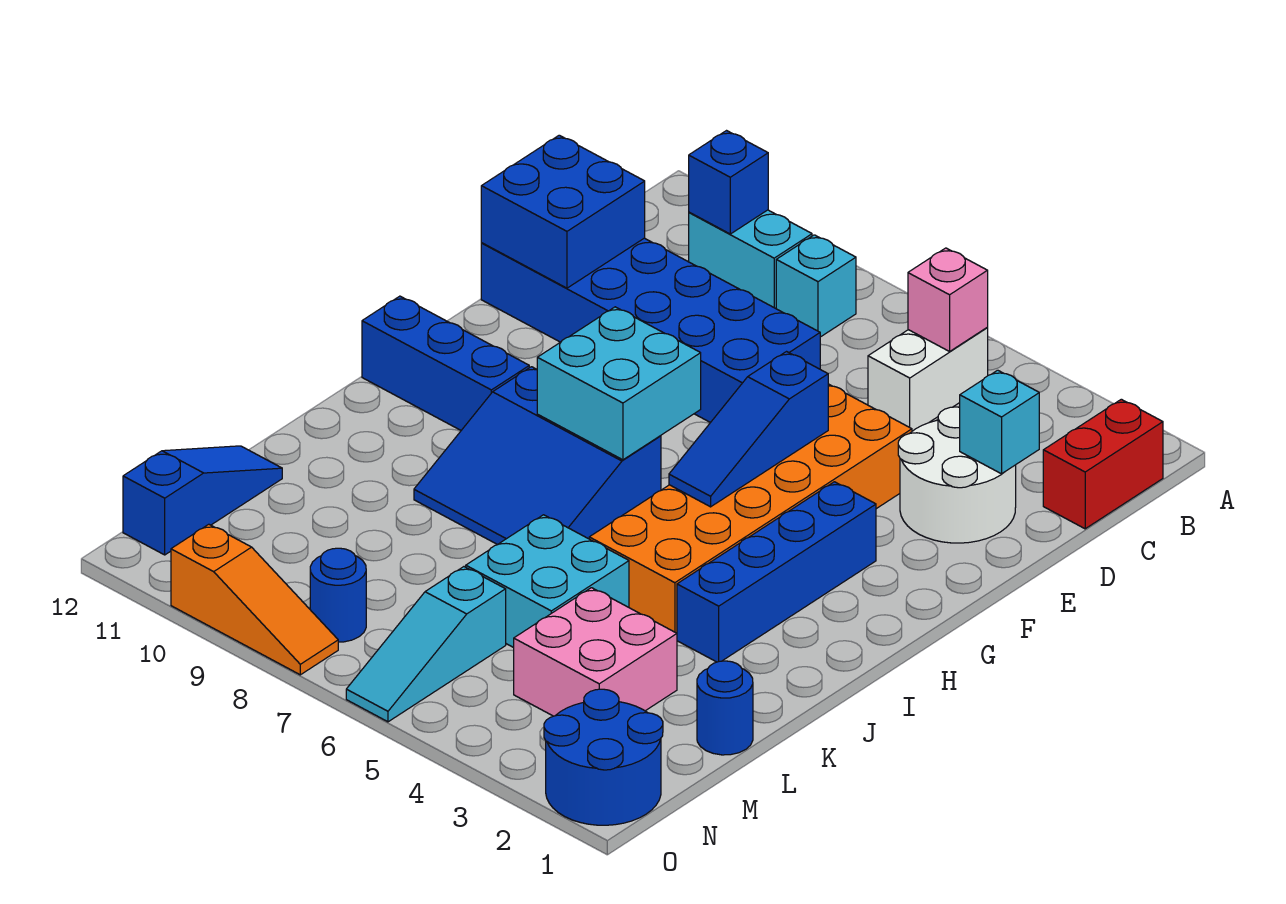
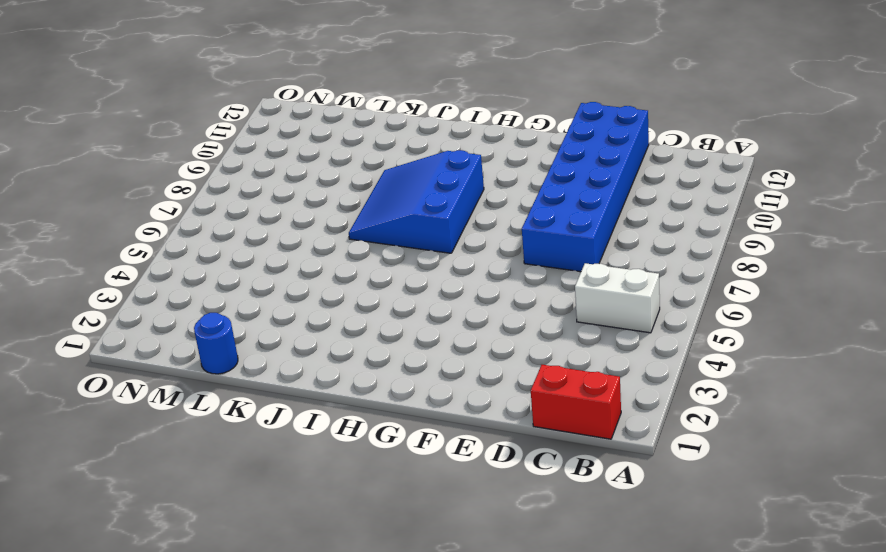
none -> cyan 1x1 brick [776,235,856,337]
none -> cyan 1x2 brick [689,210,812,308]
none -> white 2x2 round brick [898,407,1016,543]

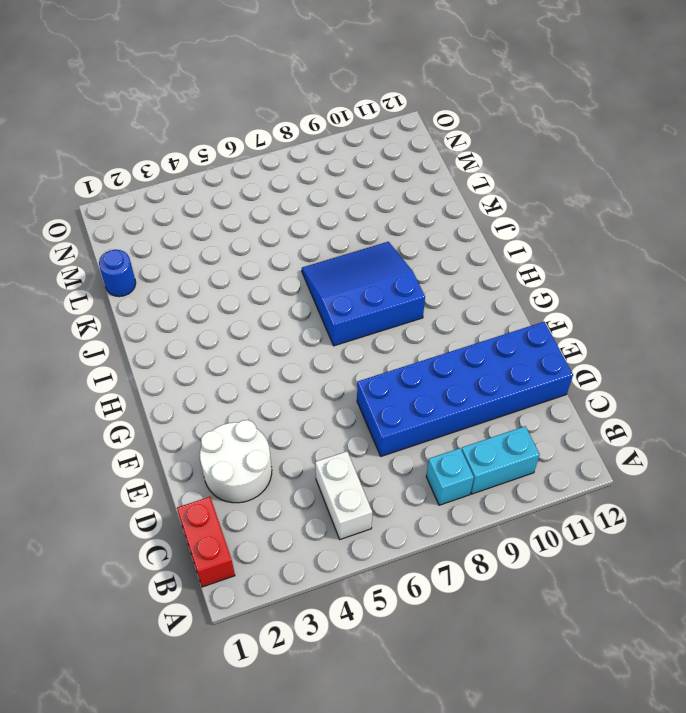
none -> orange 2x6 brick [589,384,912,633]
none -> blue 1x4 brick [677,482,876,662]
none -> blue 1x3 brick [362,296,529,430]

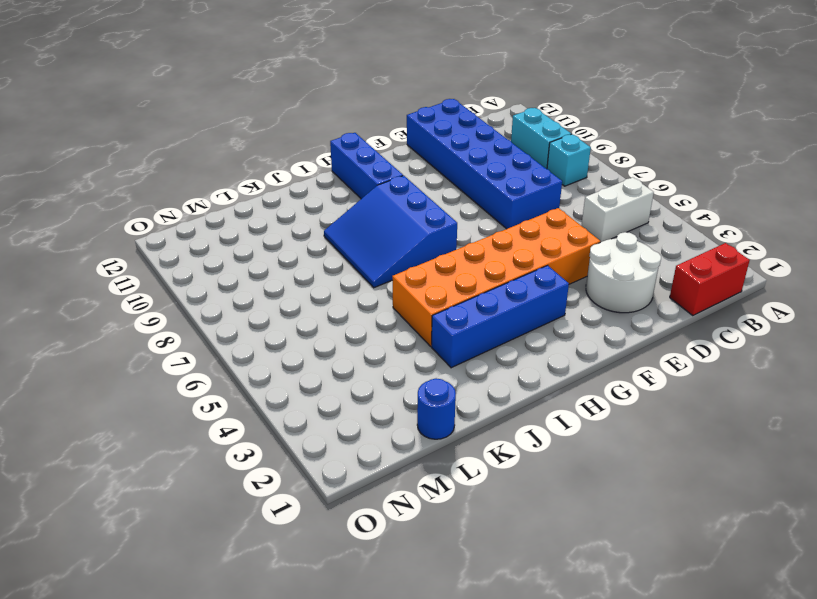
none -> cyan 2x2 brick [466,515,629,648]
none -> pink 2x2 brick [514,588,677,716]
none -> blue 1x3 slope [123,446,282,555]

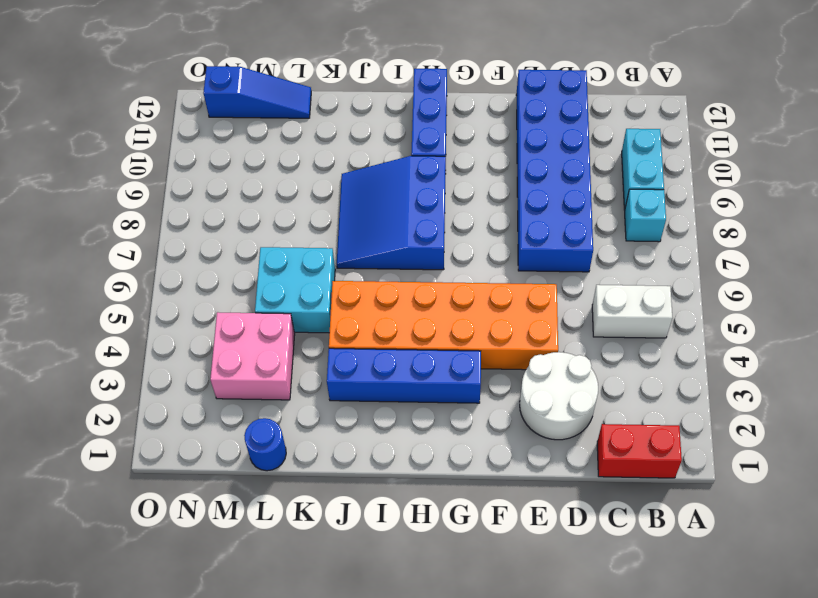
none -> cyan 1x3 slope [346,567,506,722]
none -> blue 2x2 round brick [544,689,663,825]
none -> blue 1x1 round brick [310,548,366,642]

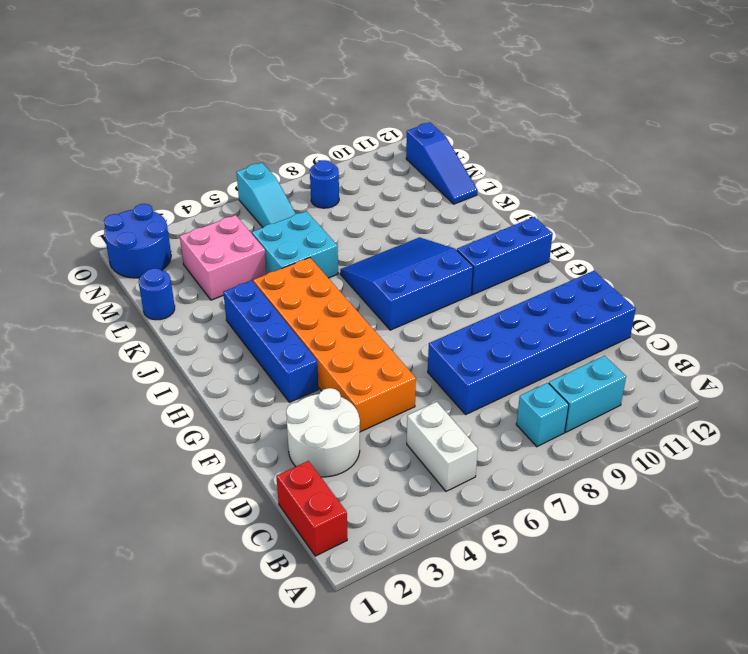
cyan 1x3 slope [236,163,296,227] -> cyan 1x3 slope turned to [346,567,506,722]
none -> orange 1x3 slope [171,524,338,675]
none -> pink 1x1 brick [908,248,988,351]
none -> blue 1x1 brick [689,131,768,234]

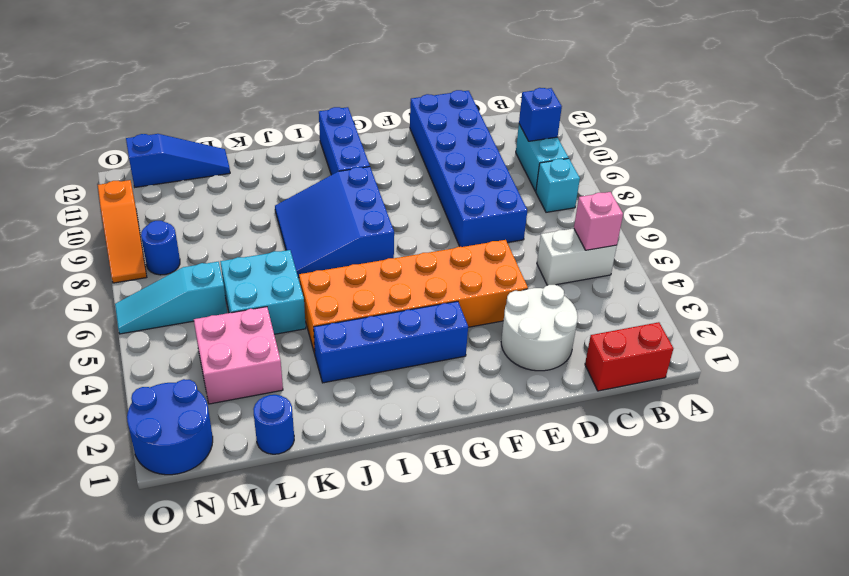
none -> cyan 1x1 brick [960,370,1039,474]
none -> blue 2x2 brick [481,135,645,288]
none -> blue 1x3 slope [669,352,828,507]

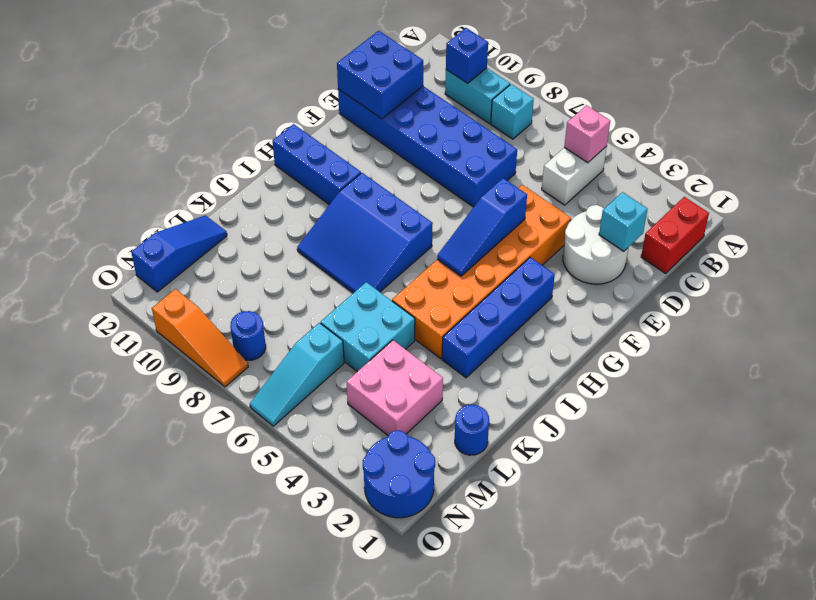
none -> cyan 2x2 brick [537,307,701,460]

